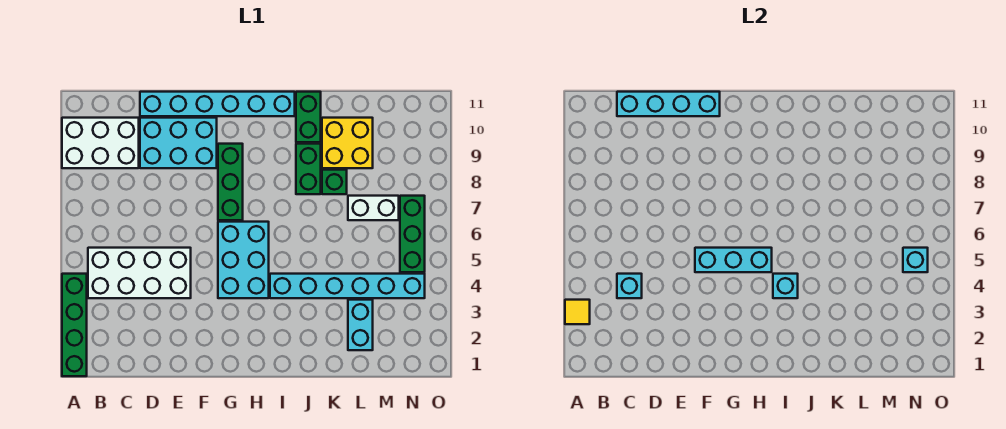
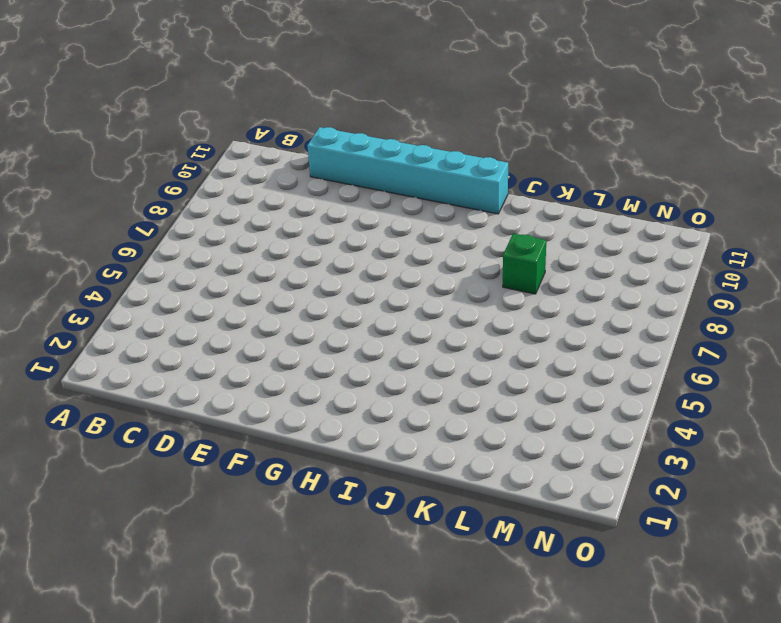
none -> green 1x4 brick [62,274,87,376]
none -> white 2x3 brick [62,118,139,168]
none -> white 2x4 brick [88,248,191,298]

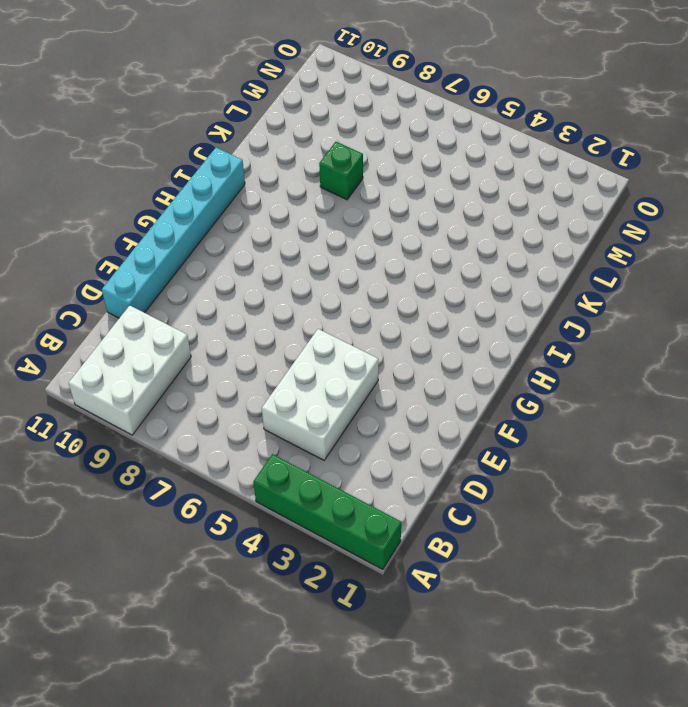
white 2x3 brick [262,329,378,460] -> white 2x4 brick [88,248,191,298]
none -> cyan 2x3 brick [140,118,217,168]
none -> cyan 2x3 brick [218,222,269,298]
none -> green 1x3 brick [218,144,243,220]

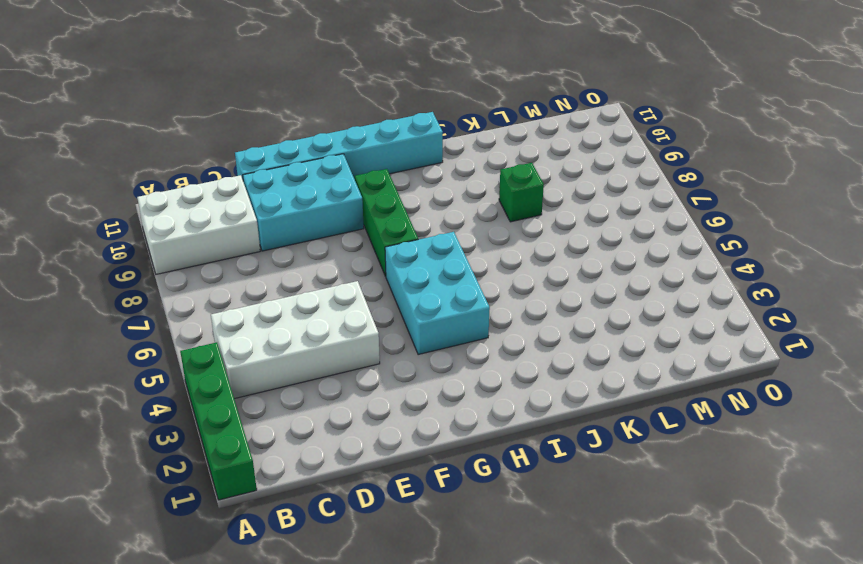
none -> cyan 1x6 brick [270,274,425,298]
none -> green 1x2 brick [296,144,321,194]
none -> green 1x2 brick [296,92,321,142]

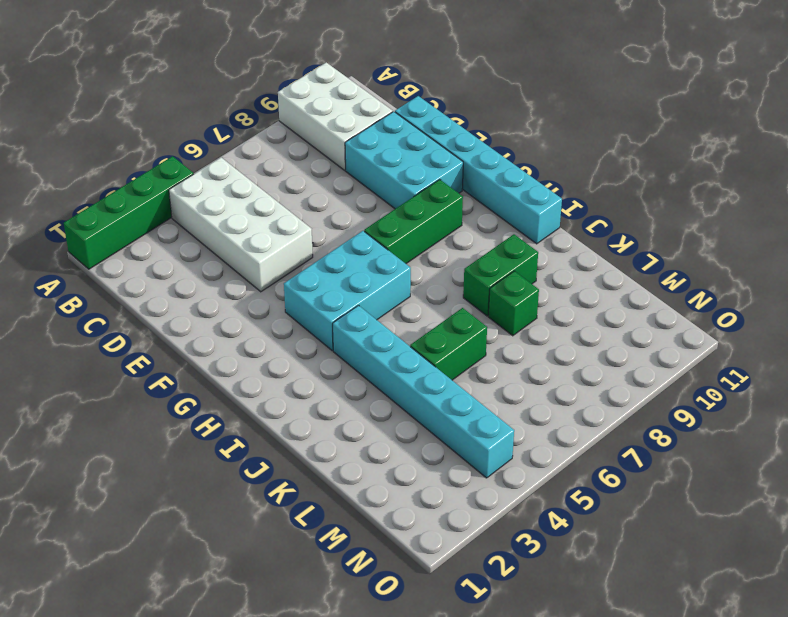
green 1x2 brick [410,308,487,380] -> green 1x2 brick moved to [296,92,321,142]
none -> yellow 2x2 brick [322,118,373,168]
none -> cyan 1x2 brick [348,300,373,350]
none -> white 1x2 brick [348,196,399,220]

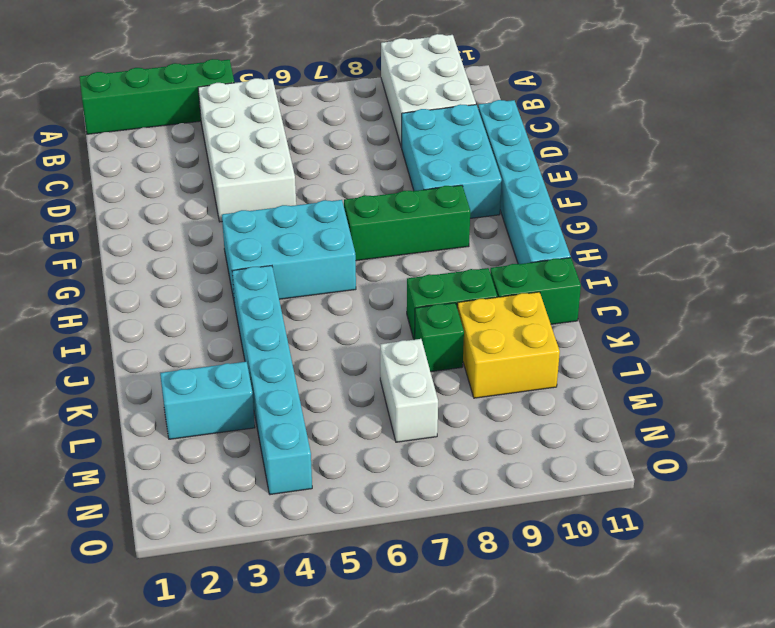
none -> green 1x3 brick [400,196,425,272]
none -> yellow 1x1 tile [565,300,590,324]
none -> cyan 1x1 brick [617,274,642,298]

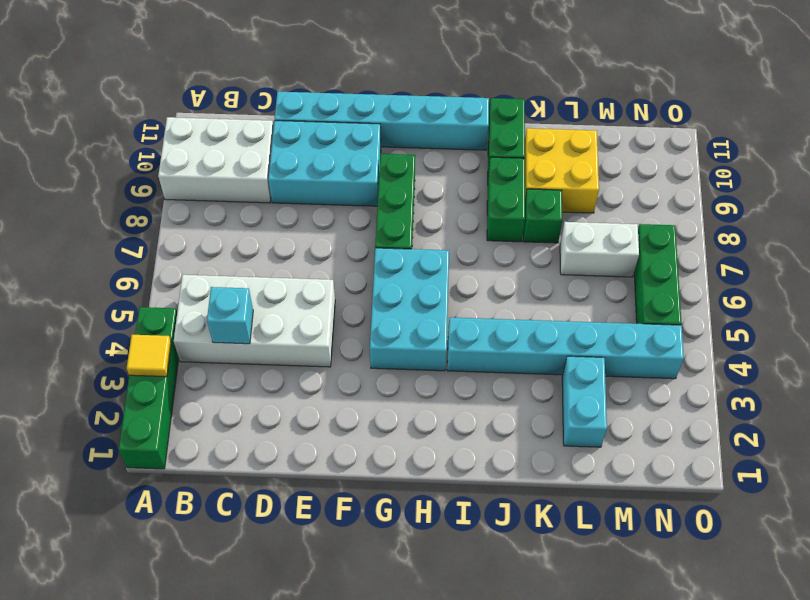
none -> cyan 1x4 brick [617,92,720,116]
none -> cyan 1x3 brick [695,248,772,272]
none -> cyan 1x1 brick [773,274,798,298]

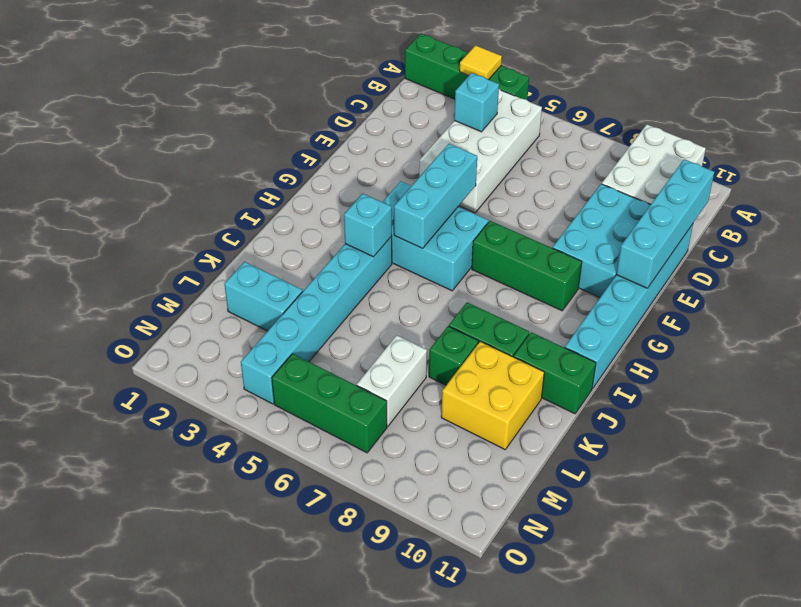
none -> cyan 1x1 brick [903,248,928,272]

